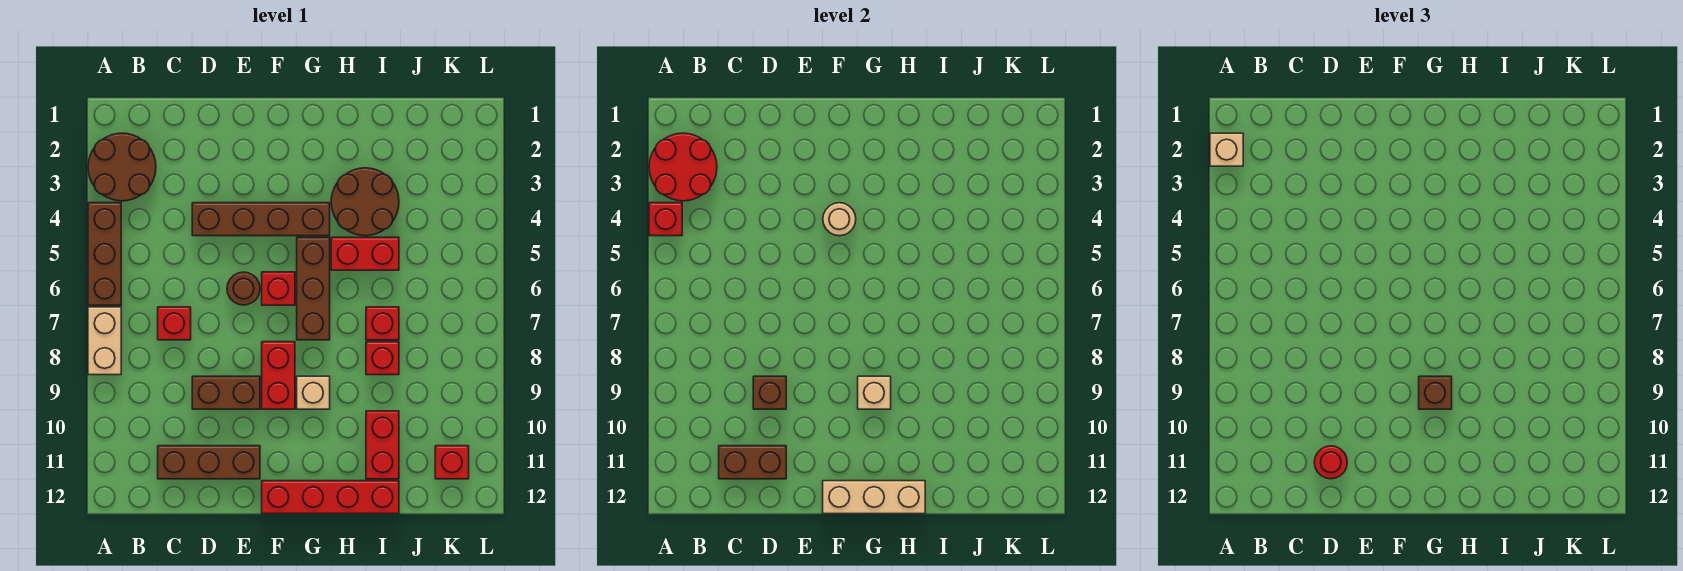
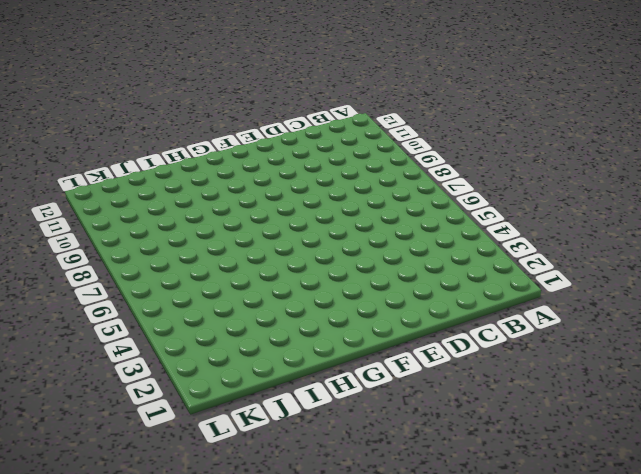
none -> brown 2x2 round brick [88,133,156,201]
none -> brown 1x3 brick [88,203,121,305]
none -> tan 1x2 brick [88,307,121,375]

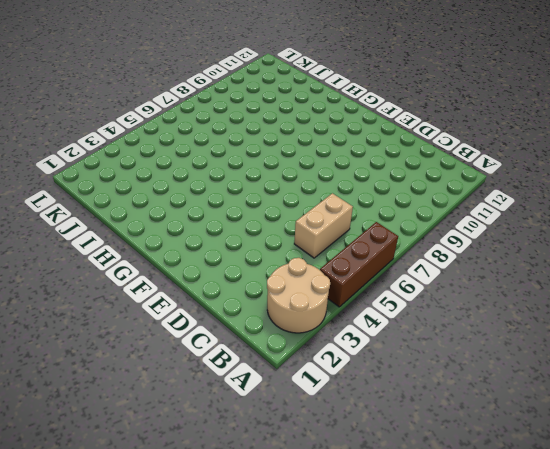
tan 2x2 round brick [267,258,330,333] -> brown 2x2 round brick [88,133,156,201]
tan 1x2 brick [294,193,353,258] -> tan 1x2 brick moved to [88,307,121,375]
none -> red 1x1 brick [158,307,191,340]
none -> brown 1x3 brick [158,446,260,479]
none -> brown 1x4 brick [192,203,330,236]

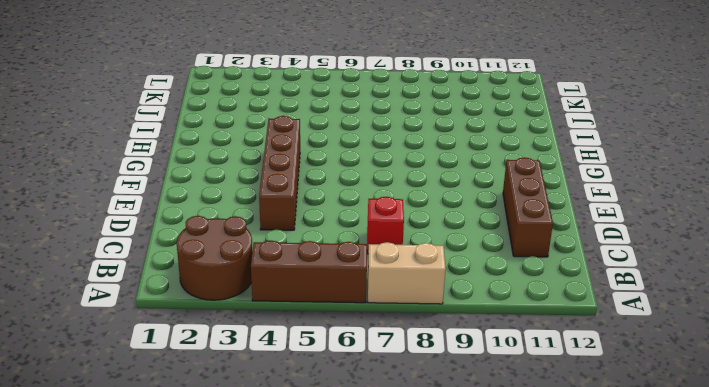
none -> brown 1x2 brick [192,376,260,409]
none -> brown 1x1 round brick [227,272,260,305]
none -> red 1x1 brick [262,272,295,305]

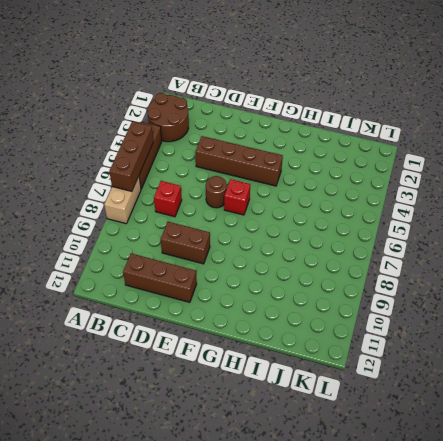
brown 1x3 brick [109,121,153,191] -> brown 1x3 brick moved to [297,237,330,340]
none -> red 1x2 brick [262,342,295,409]
none -> red 1x4 brick [262,481,399,514]
none -> tan 1x1 brick [297,376,330,409]

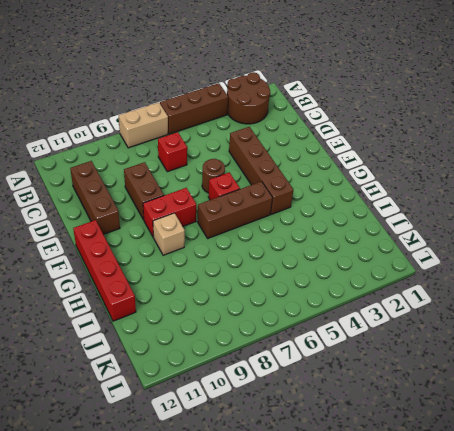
none -> brown 2x2 round brick [331,168,399,236]
none -> red 1x2 brick [331,237,399,270]
none -> red 1x1 brick [366,307,399,340]

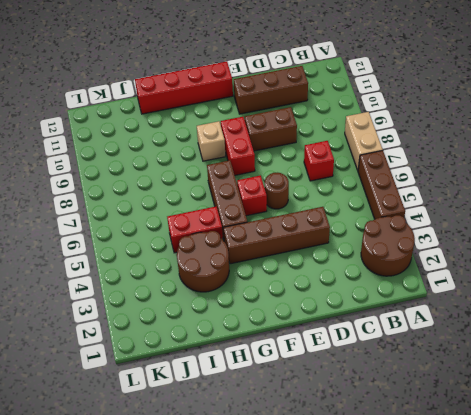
none -> red 1x1 brick [366,307,399,340]
none -> red 1x1 brick [366,342,399,375]
none -> red 1x2 brick [366,411,399,479]

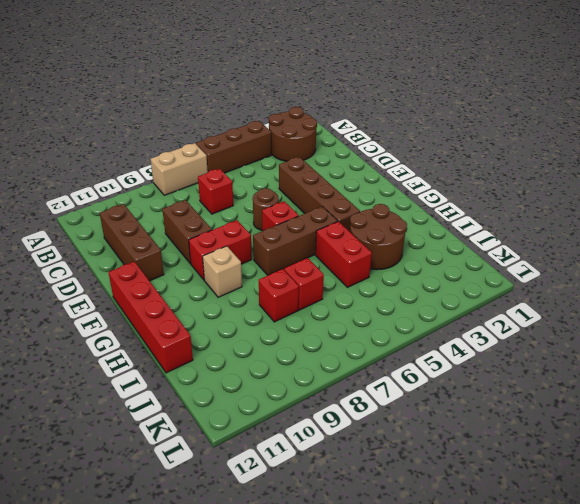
none -> red 1x2 brick [366,411,399,479]
none -> red 1x1 brick [435,446,469,479]
none -> red 2x2 round brick [649,133,717,201]

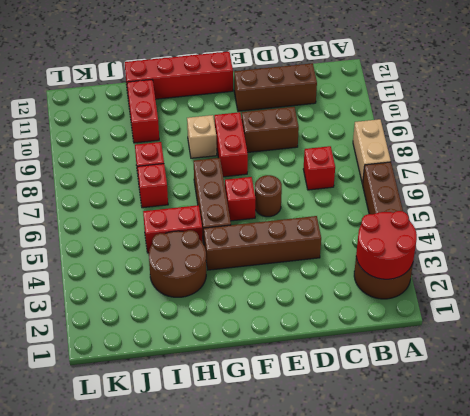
none -> red 1x1 brick [435,446,469,479]
none -> red 1x1 brick [649,203,682,236]
none -> brown 1x2 brick [719,446,786,479]

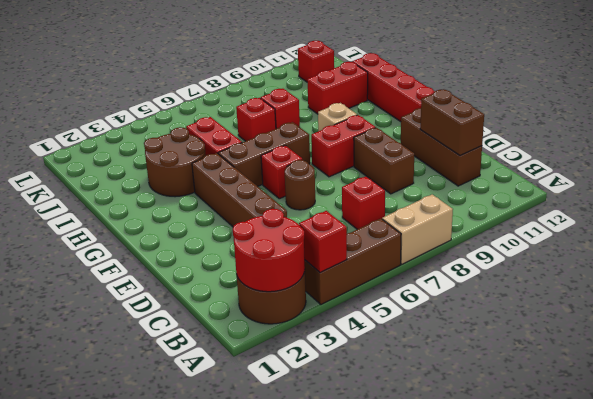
none -> brown 1x1 brick [753,376,786,409]
none -> tan 1x1 round brick [823,203,856,236]
none -> tan 1x3 brick [823,481,925,514]

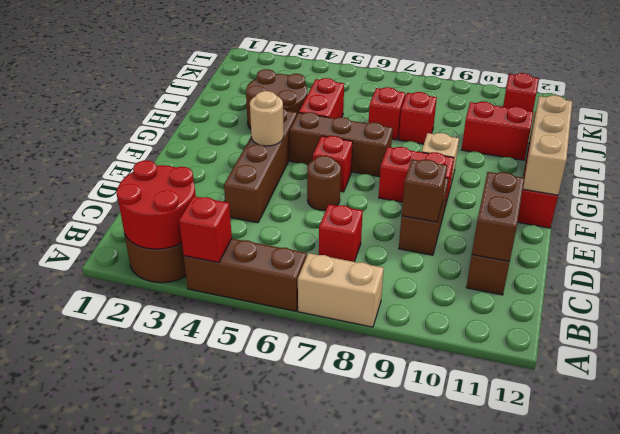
none -> tan 1x1 brick [858,376,891,409]
none -> tan 1x1 brick [1210,133,1243,166]
none -> red 1x1 round brick [1314,446,1347,479]

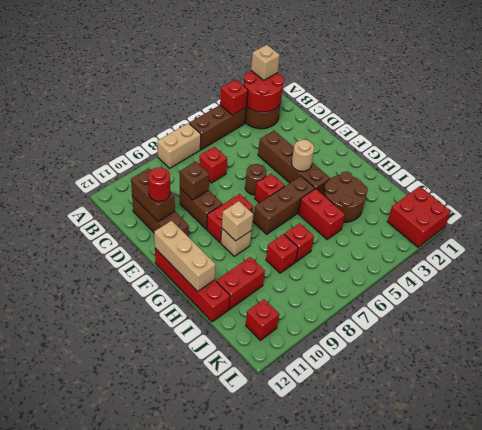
red 2x2 brick [387,186,451,247] -> none
none -> brown 1x1 brick [1419,376,1452,409]

